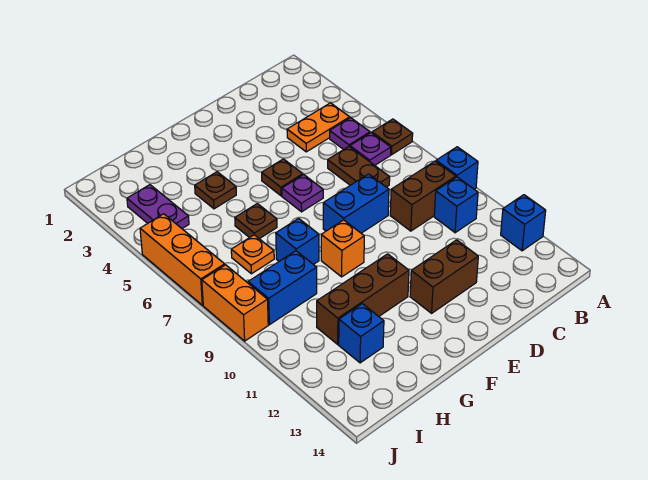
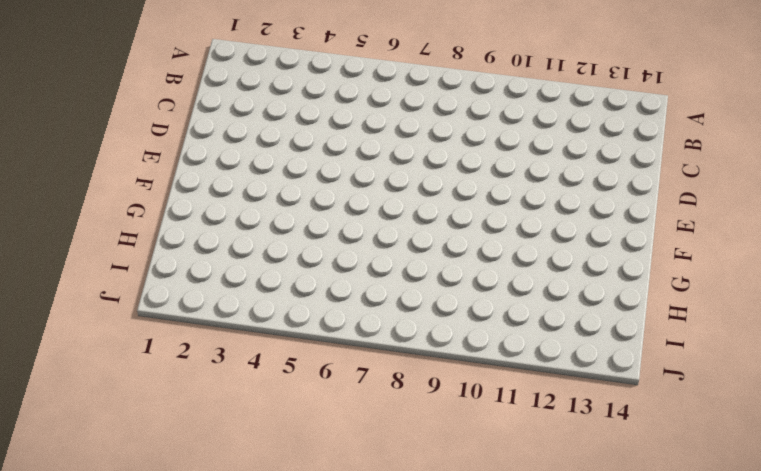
none -> brown 1x1 plate [372,119,413,155]
none -> blue 1x1 brick [436,147,478,189]
none -> blue 1x1 brick [501,195,546,251]

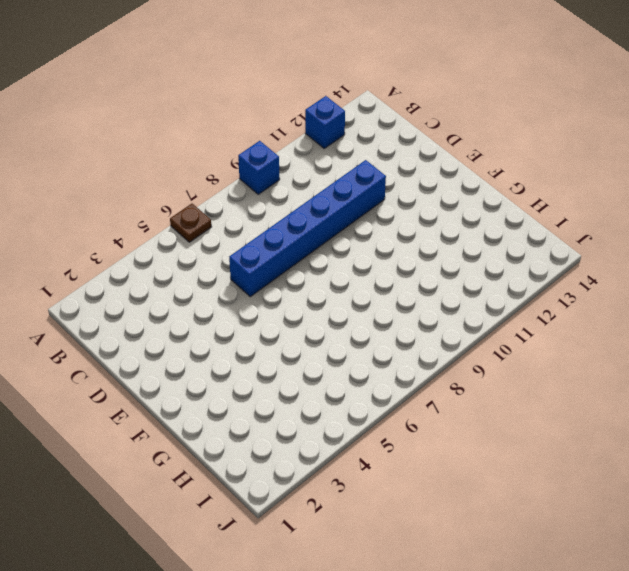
blue 1x6 brick [229,160,386,297] -> blue 1x2 brick [323,174,389,233]
none -> orange 1x2 plate [287,103,350,152]
none -> purple 1x1 plate [330,118,370,150]
none -> purple 1x1 plate [350,133,391,165]

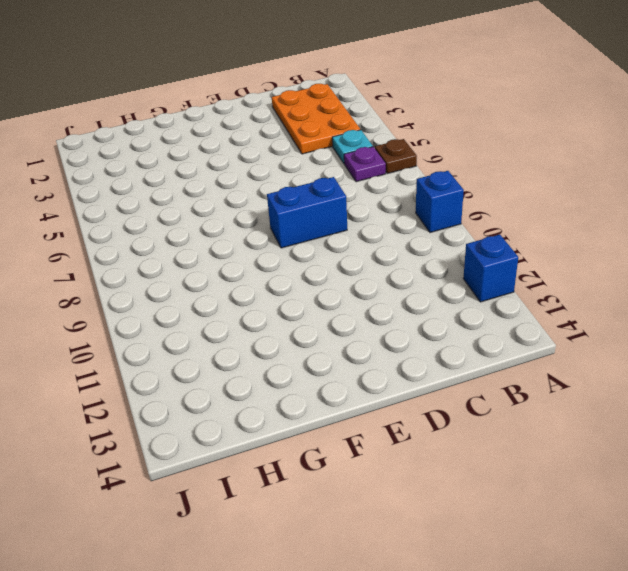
orange 2x3 plate [272,84,360,154] -> orange 1x2 plate [287,103,350,152]
cyan 1x1 plate [332,130,373,163] -> purple 1x1 plate [330,118,370,150]
none -> brown 1x2 brick [390,161,456,231]
none -> blue 1x1 brick [434,177,478,233]
none -> brown 1x2 plate [328,147,390,187]

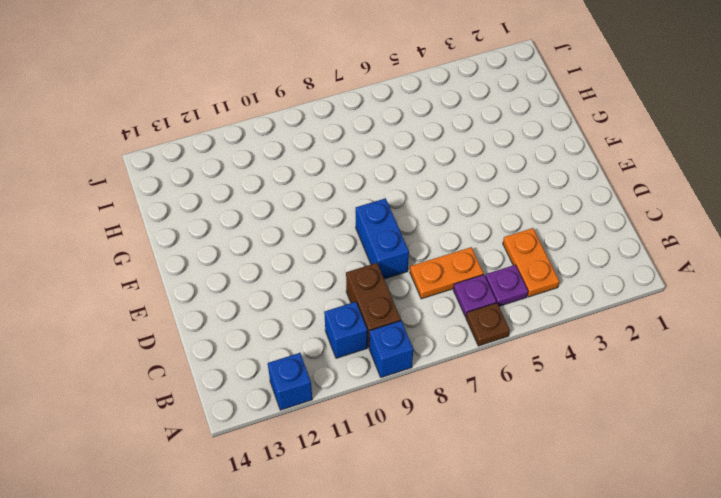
orange 1x2 plate [410,247,483,299] -> brown 1x2 plate [328,147,390,187]
none -> brown 1x2 brick [410,240,478,313]
none -> brown 1x1 plate [262,159,303,196]
none -> purple 1x1 plate [282,175,323,212]

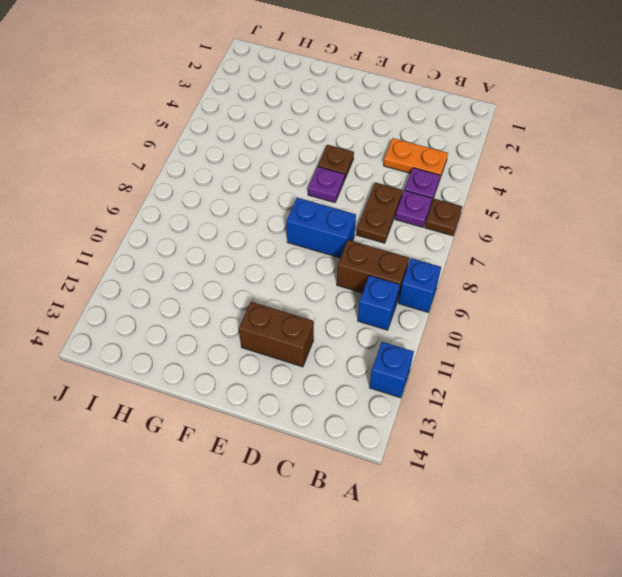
none -> orange 1x1 brick [321,220,364,277]
none -> brown 1x3 brick [317,254,409,344]
none -> brown 1x1 plate [195,172,236,209]

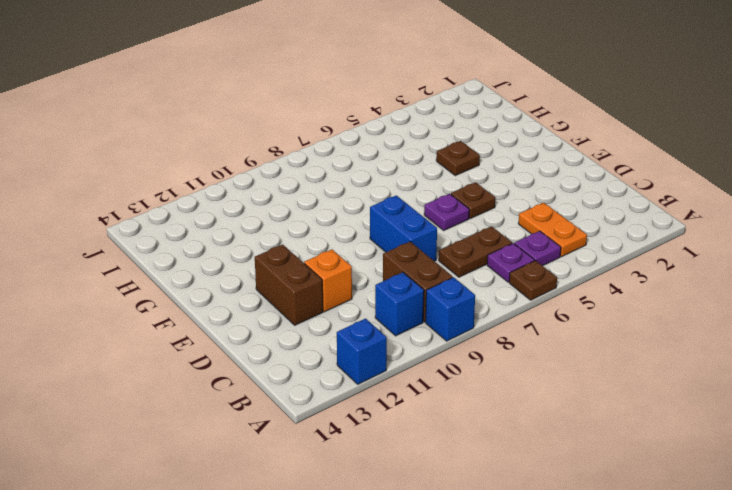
orange 1x1 brick [304,250,352,312] -> orange 1x1 brick moved to [321,220,364,277]
none -> brown 1x3 brick [317,254,409,344]
none -> brown 1x1 plate [235,204,277,239]
none -> blue 1x1 brick [276,218,319,264]

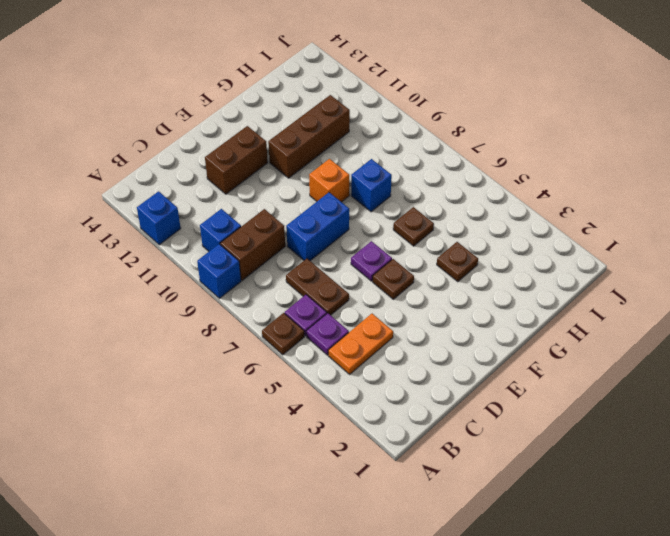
none -> orange 1x1 plate [231,235,274,274]
none -> blue 1x2 brick [248,251,317,325]
none -> blue 1x1 brick [339,304,384,363]

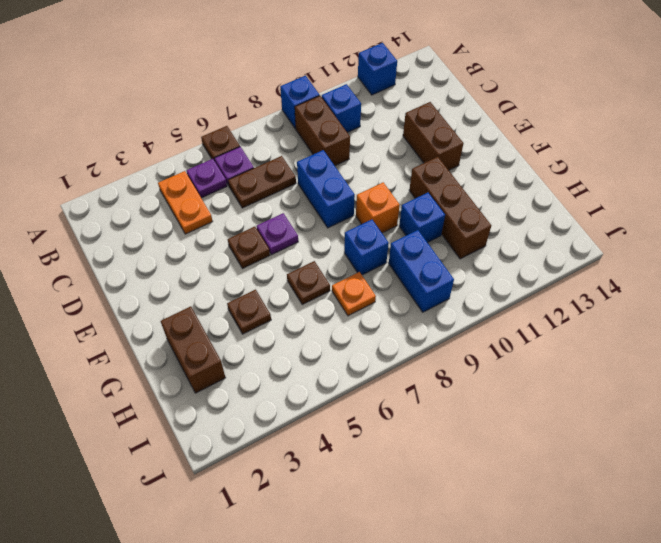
brown 1x2 brick [161,306,225,393] -> none
blue 1x1 brick [399,193,445,243] -> blue 1x1 brick moved to [339,304,384,363]
none -> purple 1x2 plate [127,185,189,229]
none -> orange 1x3 brick [140,214,225,305]
none -> orange 1x2 brick [202,265,268,341]

